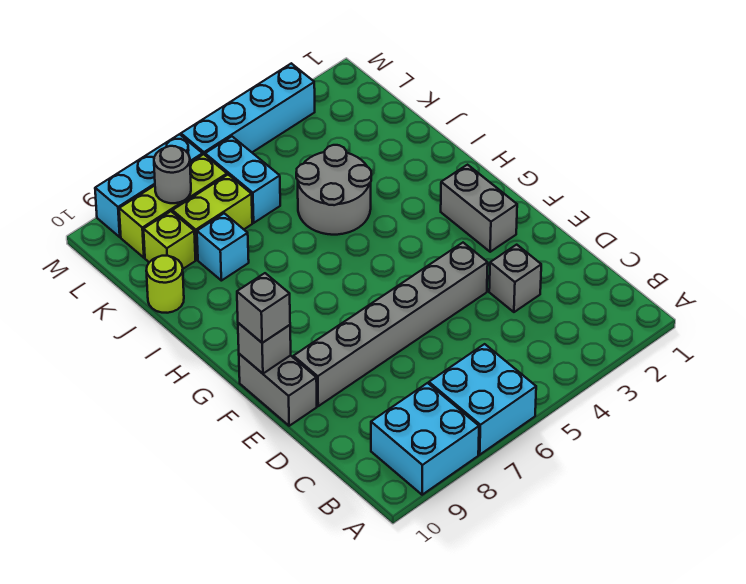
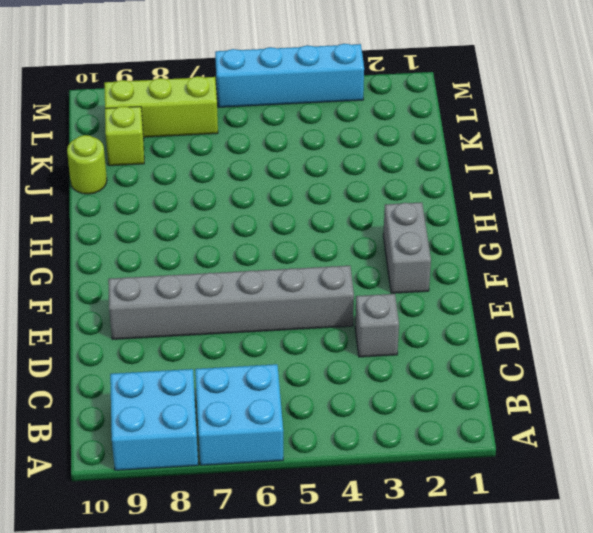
none -> grey 1x2 brick [239,354,317,426]
none -> grey 2x2 round brick [296,145,371,235]
none -> cyan 1x1 brick [197,213,249,281]

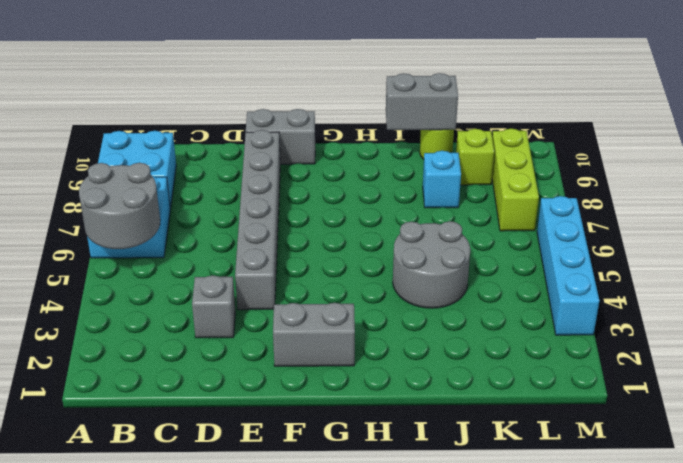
grey 2x2 round brick [79,163,160,249] -> none
grey 1x2 brick [386,73,458,130] -> none
none -> cyan 1x2 brick [205,136,280,223]
none -> lime 1x2 brick [172,175,252,260]
none -> cyan 1x3 brick [95,134,203,237]

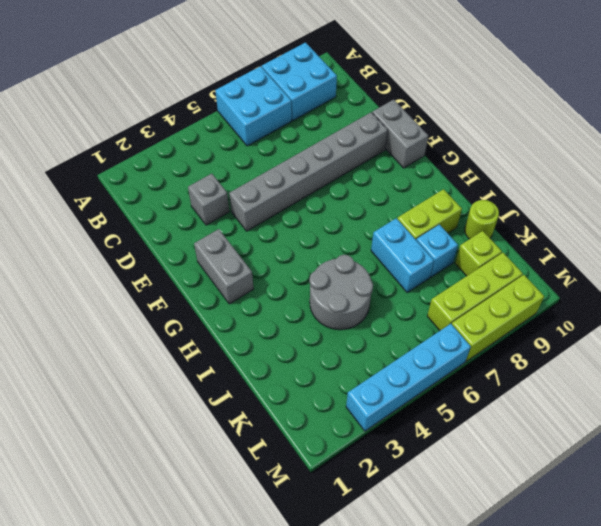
cyan 1x2 brick [371,218,434,293] -> cyan 1x2 brick moved to [205,136,280,223]
lime 1x2 brick [397,189,462,240] -> lime 1x2 brick moved to [172,175,252,260]
lime 1x3 brick [452,275,544,361] -> cyan 1x3 brick [95,134,203,237]
none -> grey 1x1 brick [238,323,291,374]
none -> grey 1x1 round brick [154,146,191,203]
none -> grey 1x1 brick [237,273,290,343]

